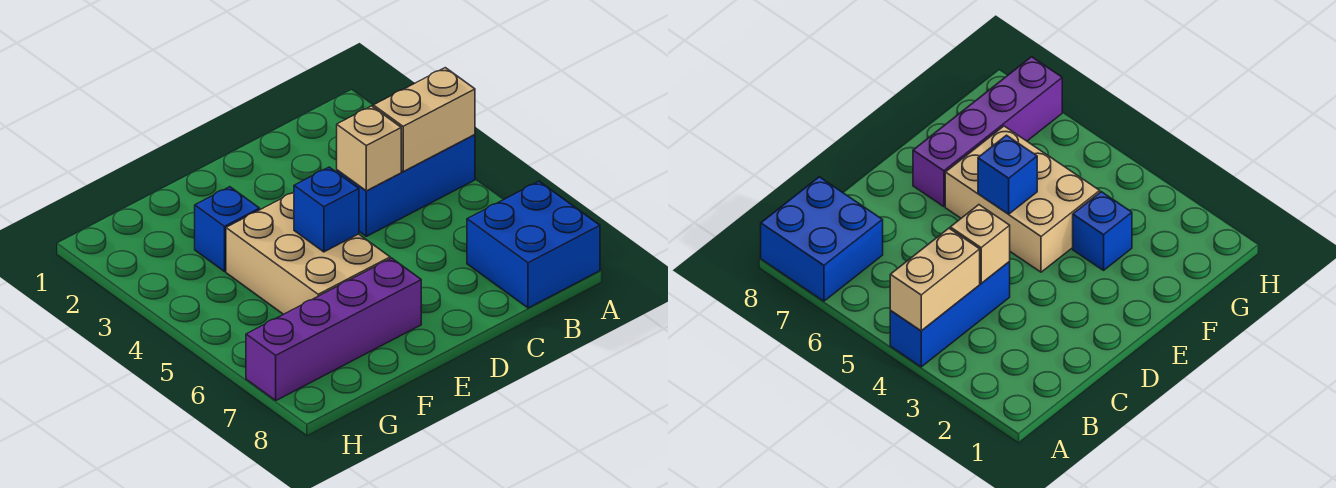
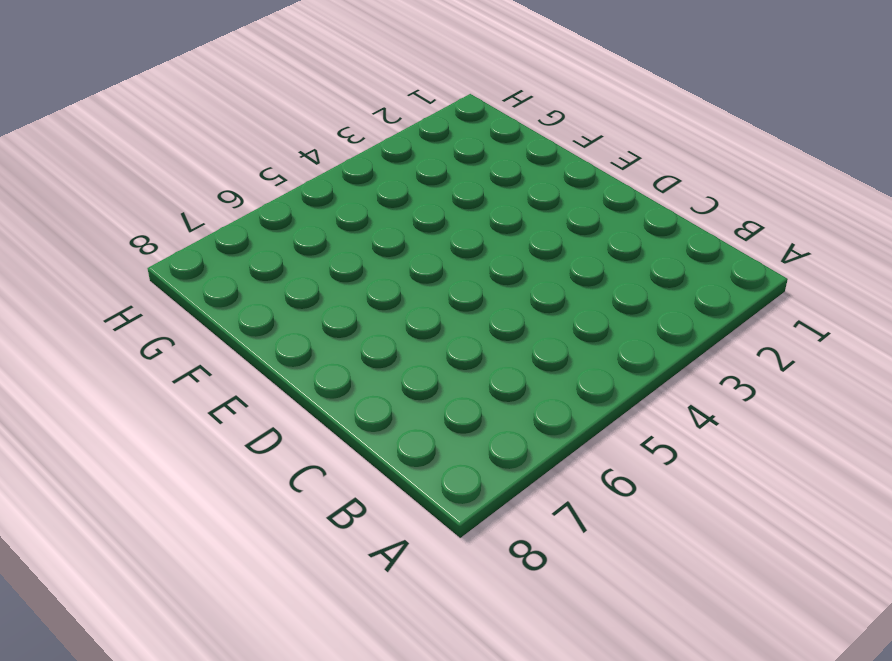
none -> blue 1x3 brick [337,135,475,236]
none -> blue 2x2 brick [467,181,600,308]

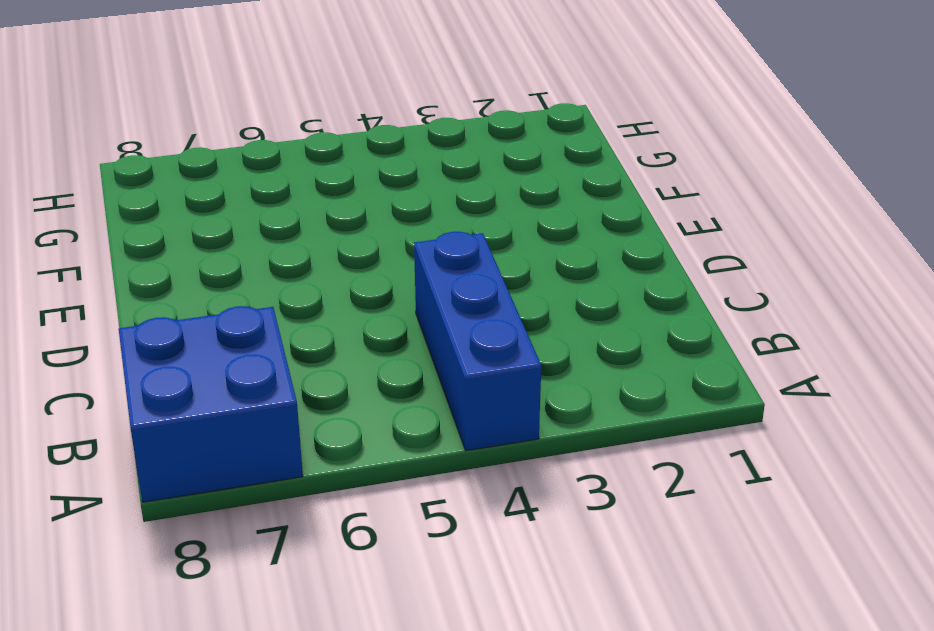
none -> tan 2x3 brick [226,192,390,314]
none -> purple 1x4 brick [246,258,421,400]

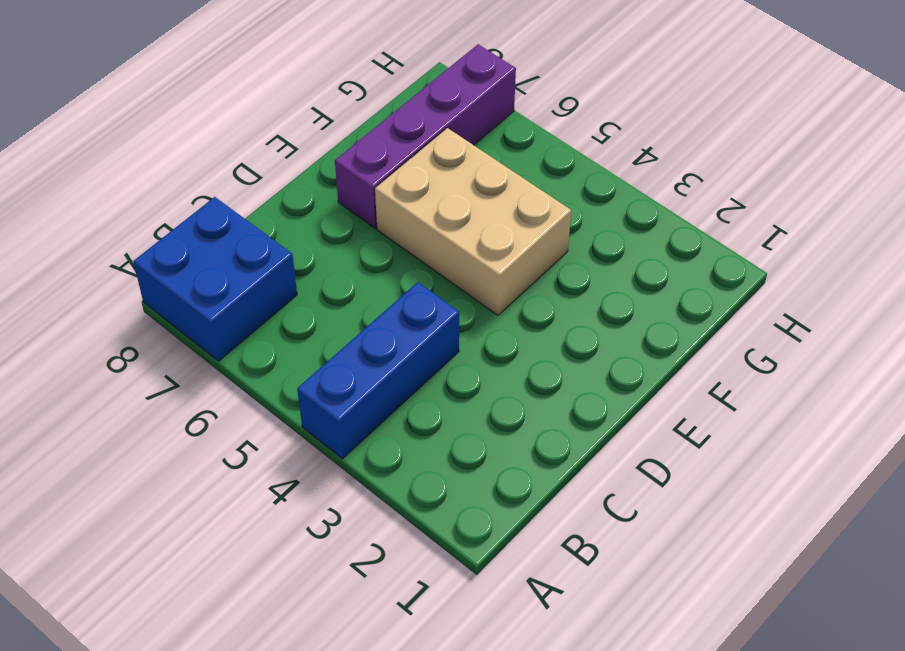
none -> blue 1x1 brick [195,187,260,271]
none -> tan 1x2 brick [373,68,475,171]

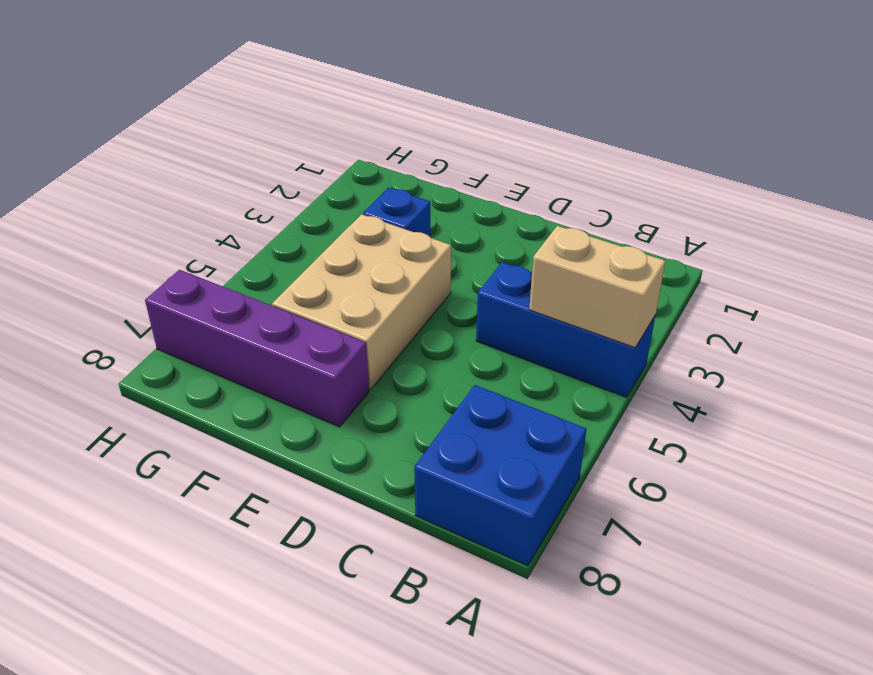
none -> tan 1x1 brick [337,106,401,191]
none -> blue 1x1 brick [294,167,359,252]

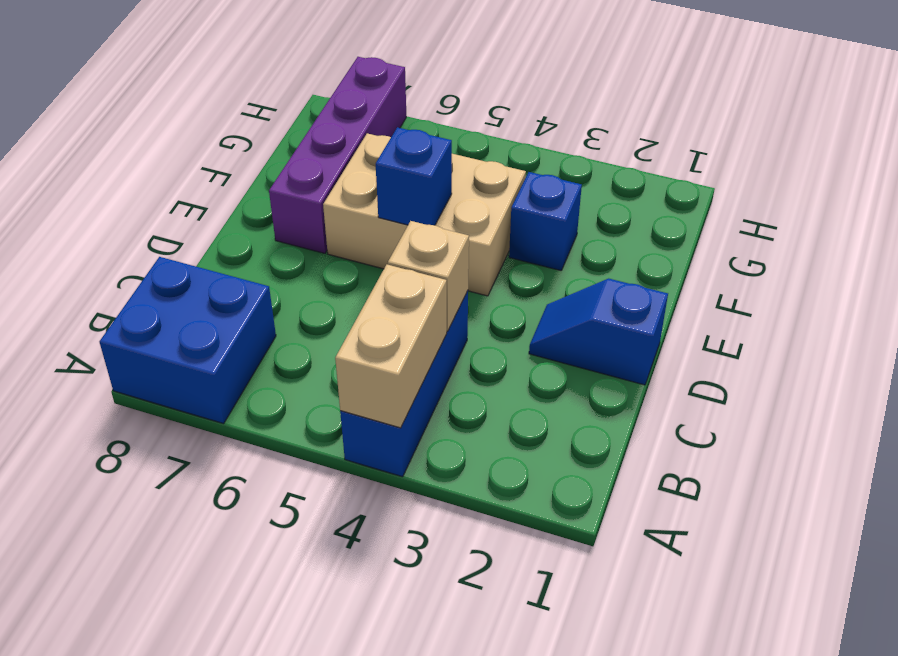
blue 1x2 slope [529,279,668,385] -> none

